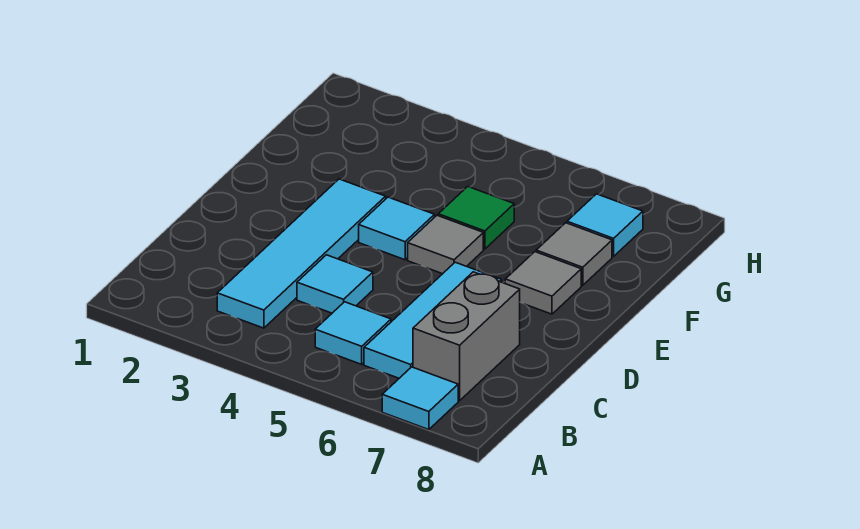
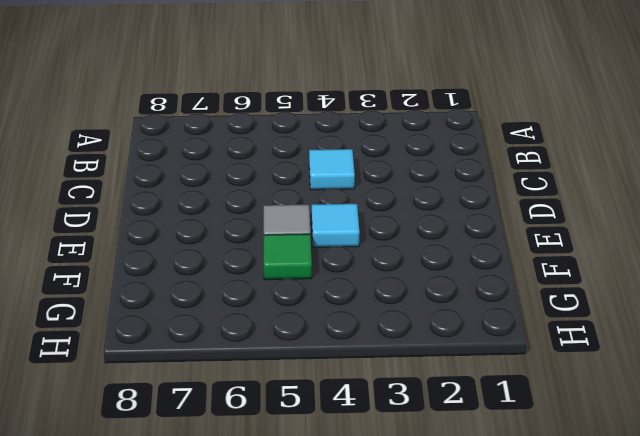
none -> cyan 1x1 tile [382,367,458,430]
none -> cyan 1x4 tile [217,179,386,328]
none -> cyan 1x1 tile [315,302,391,364]

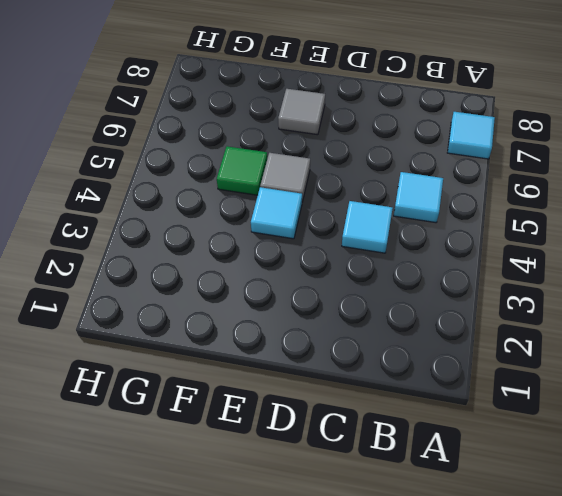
none -> cyan 1x4 tile [217,179,386,328]
none -> cyan 1x3 tile [364,262,502,378]
none -> grey 1x2 brick [413,272,520,401]

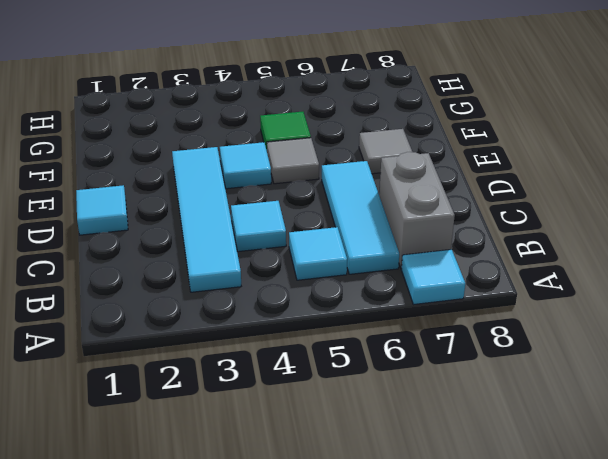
cyan 1x1 tile [76,185,128,235] -> cyan 1x1 tile moved to [567,194,643,257]
none -> grey 1x1 tile [536,223,612,285]

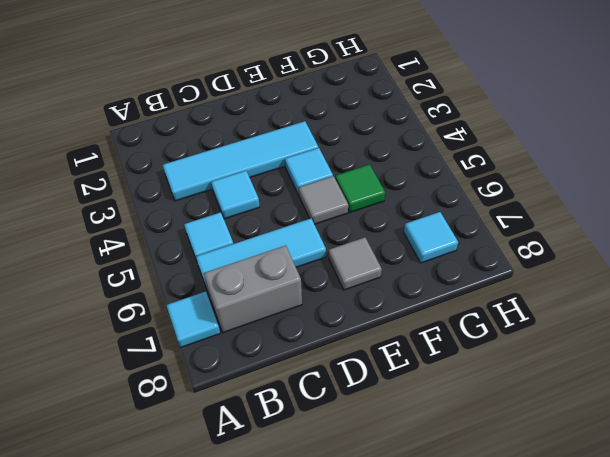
none -> grey 1x1 tile [536,223,612,285]

